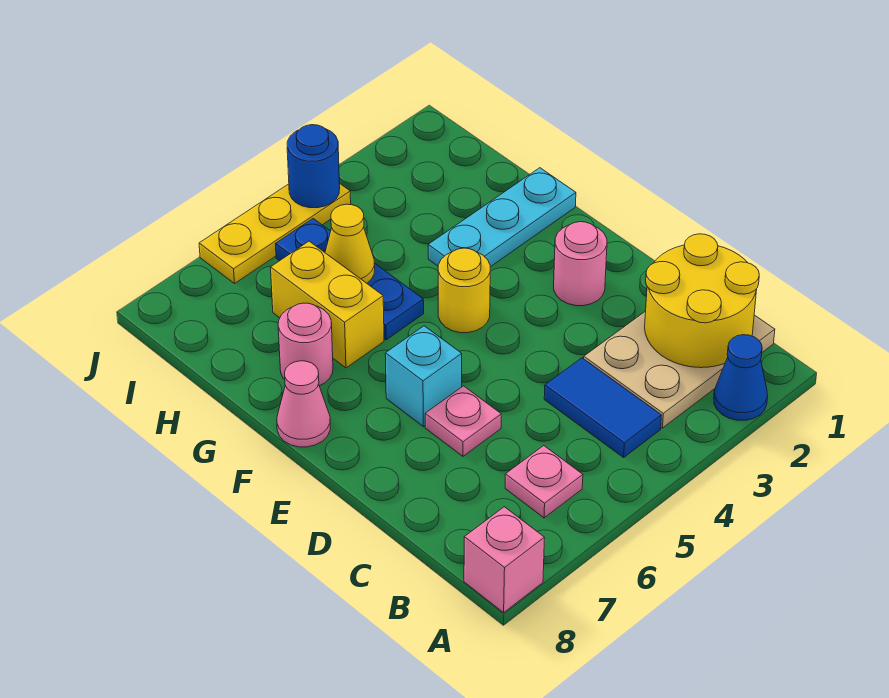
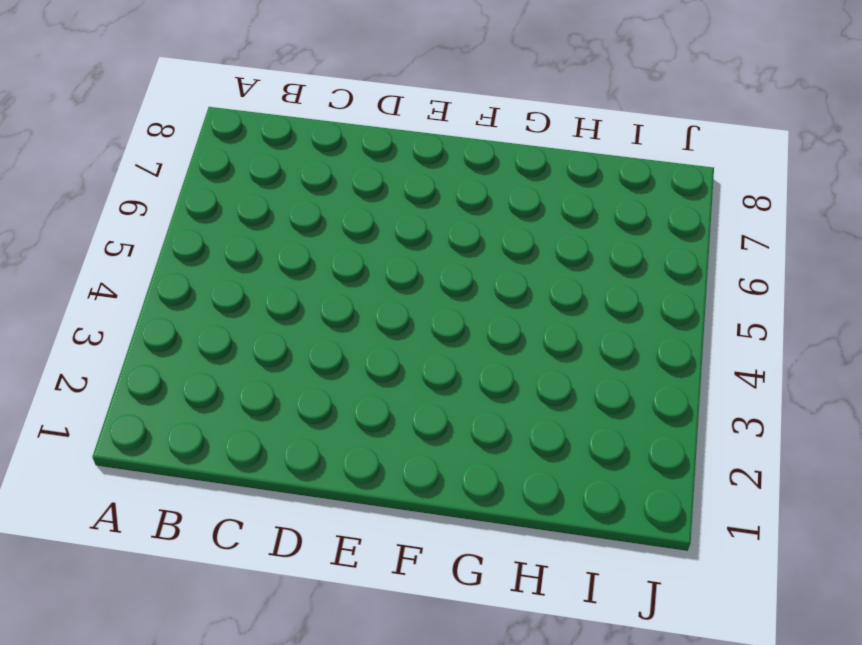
none -> blue 1x1 cone [714,335,768,420]
none -> pink 1x1 brick [464,507,545,613]
none -> tan 2x3 plate [584,311,775,428]

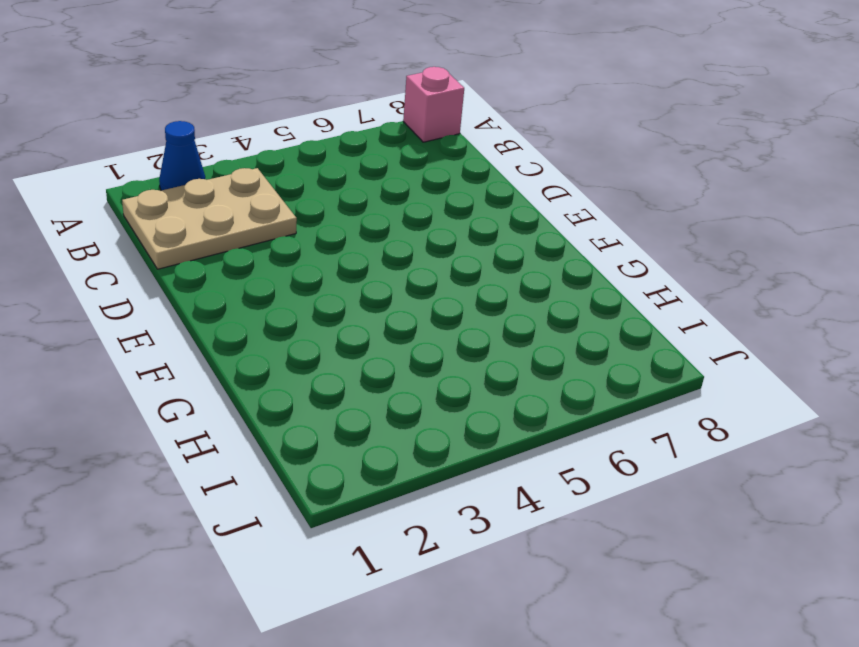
none -> blue 1x2 tile [544,358,662,457]
none -> pink 1x1 plate [505,446,583,518]
none -> pink 1x1 plate [425,386,501,456]

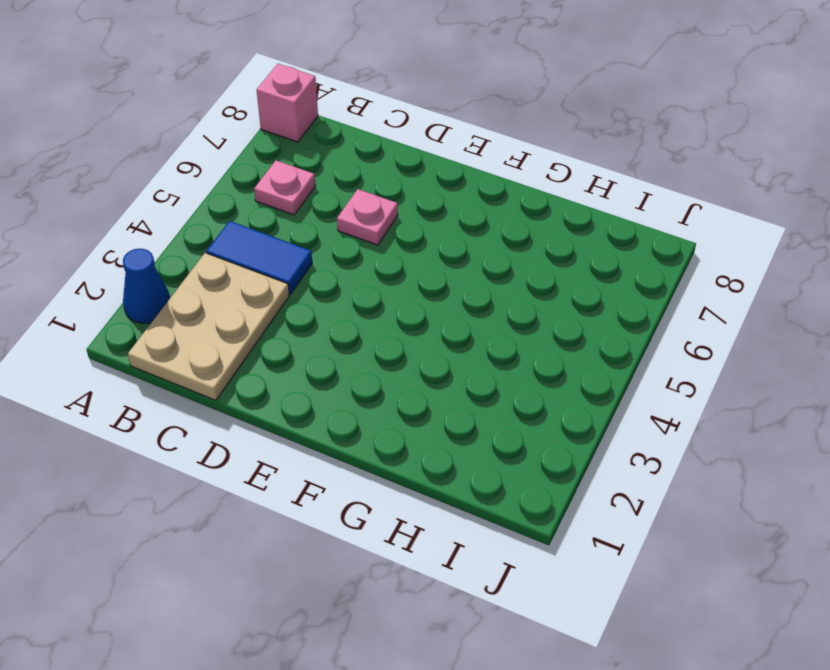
none -> pink 1x1 round brick [554,222,607,306]
none -> cyan 1x1 brick [385,326,462,426]
none -> yellow 1x1 round brick [438,248,490,333]

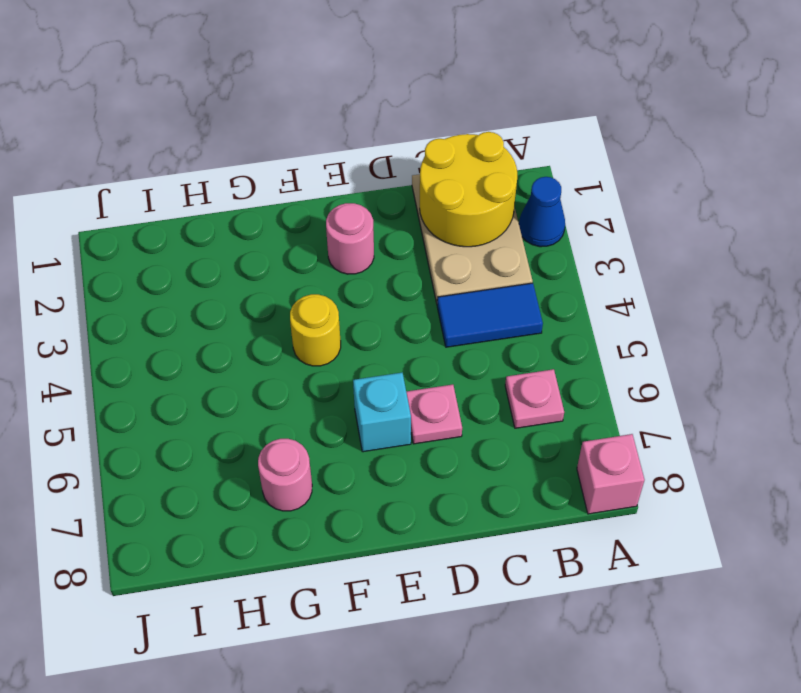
none -> pink 1x1 cone [277,361,330,447]
none -> cyan 1x3 plate [428,168,576,267]
none -> blue 1x3 plate [276,219,424,340]

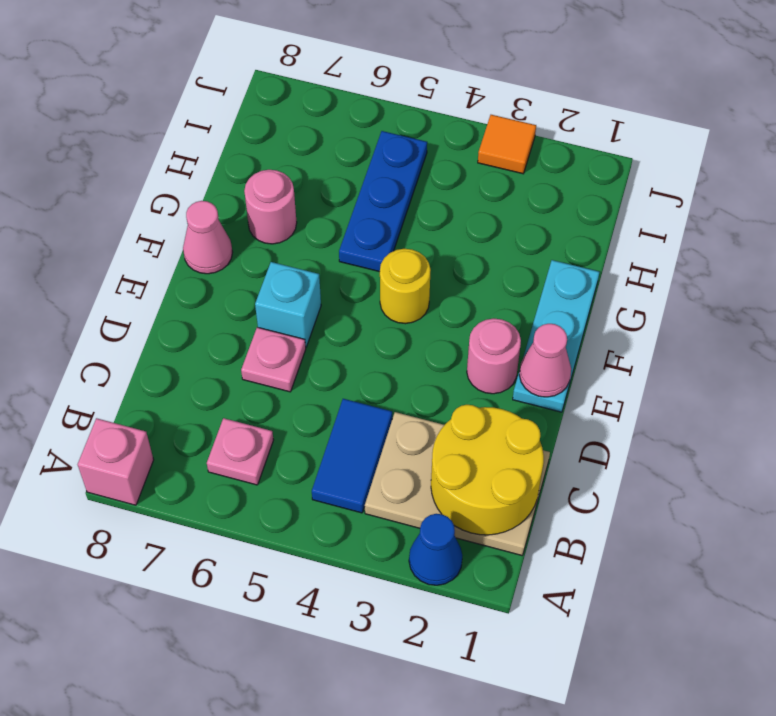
cyan 1x3 plate [513,260,599,412] -> cyan 1x3 plate turned to [428,168,576,267]
pink 1x1 cone [519,324,571,397] -> none
orange 1x1 tile [478,115,536,174] -> none
none -> yellow 1x2 brick [271,241,384,368]
none -> yellow 1x3 plate [199,183,351,283]
none -> yellow 1x1 cone [325,204,375,283]

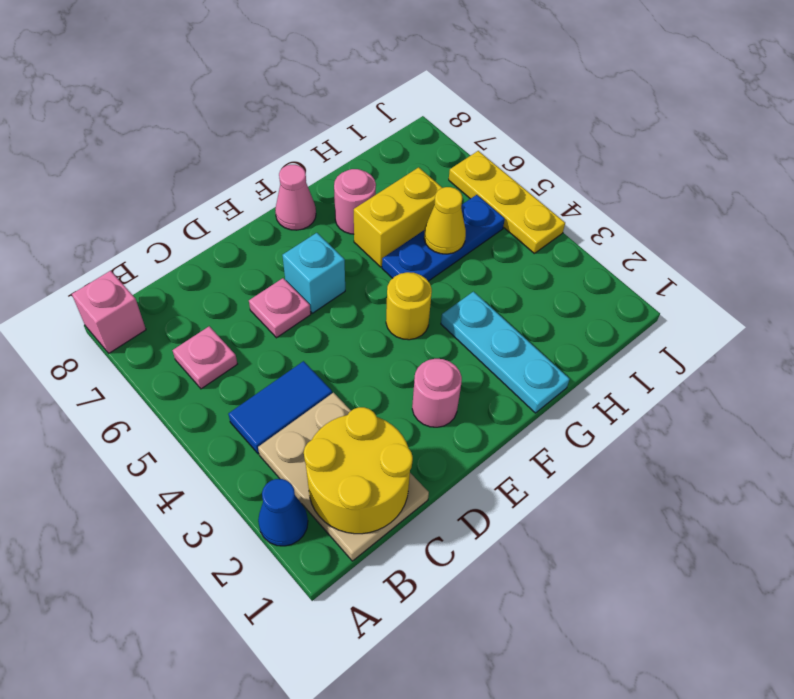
none -> blue 1x1 round brick [287,125,340,208]

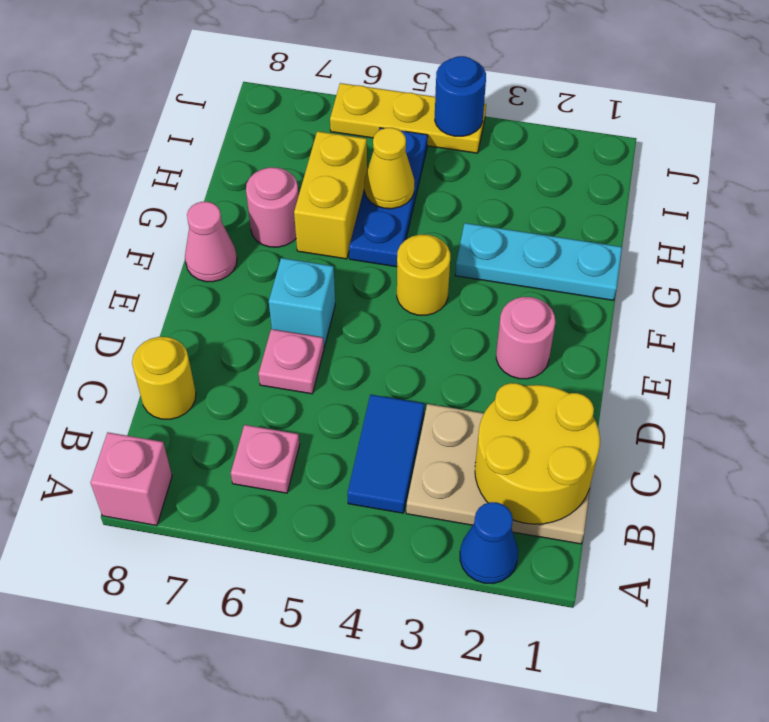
yellow 1x1 round brick [132,337,196,419] -> none

